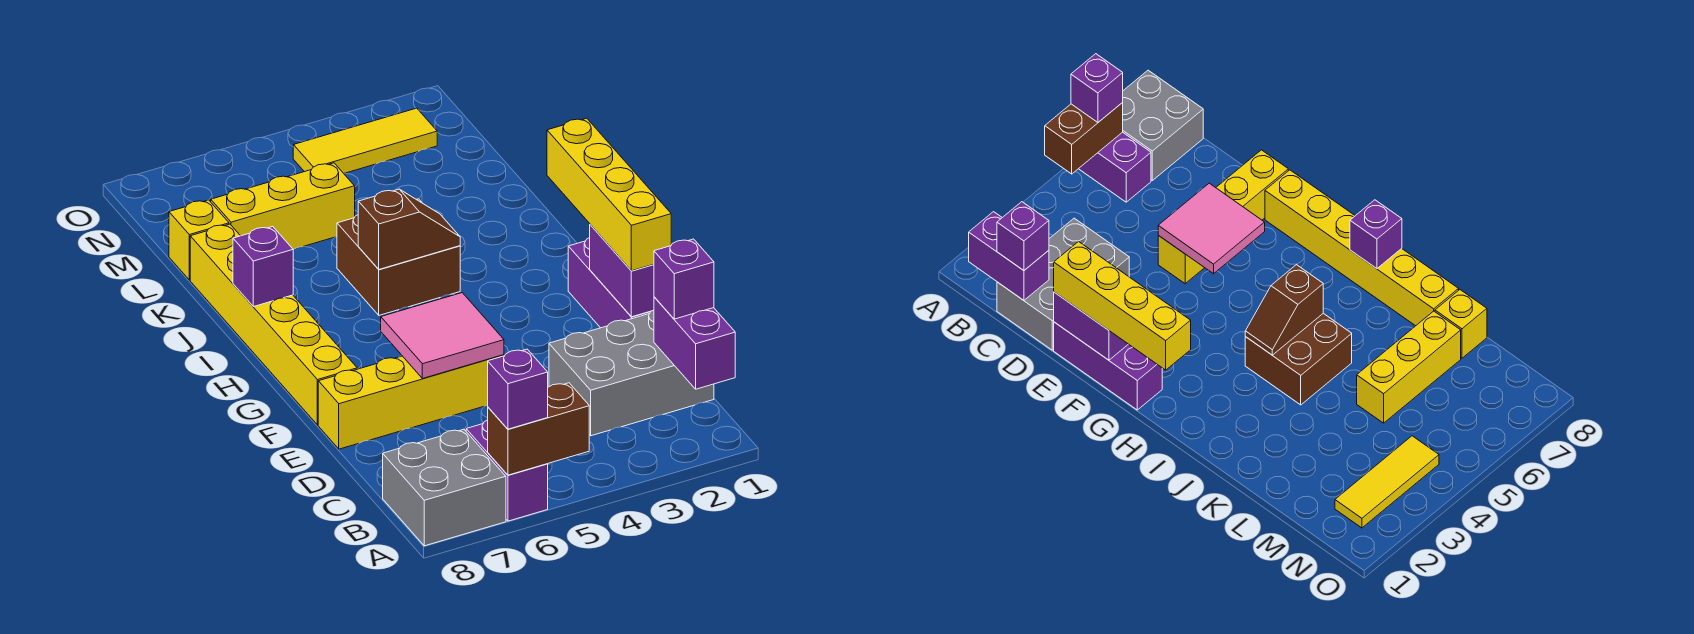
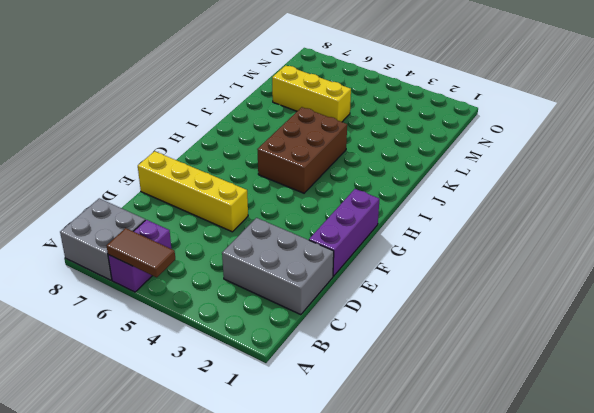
brown 1x2 tile [106,228,175,277] -> brown 1x2 brick [488,383,589,475]
brown 2x3 brick [257,107,347,193] -> brown 2x2 brick [337,199,460,315]
none -> yellow 1x6 brick [190,224,357,425]
none -> yellow 1x1 brick [169,200,229,280]
none -> yellow 1x3 tile [293,108,437,173]

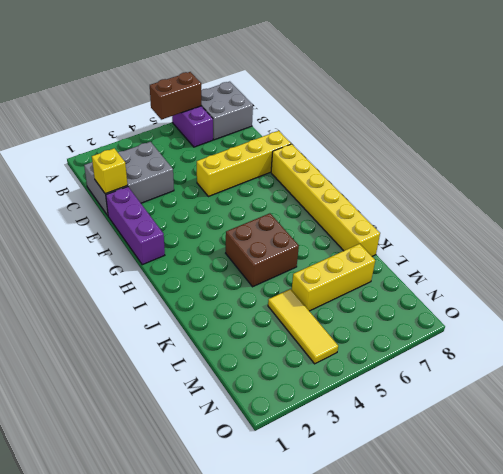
yellow 1x1 brick [92,148,127,194] -> yellow 1x1 brick moved to [169,200,229,280]
yellow 1x3 tile [268,289,338,364] -> yellow 1x3 tile turned to [293,108,437,173]
none -> purple 1x2 brick [654,297,735,389]
none -> purple 1x2 brick [590,225,654,317]
none -> pink 2x2 tile [381,293,504,379]

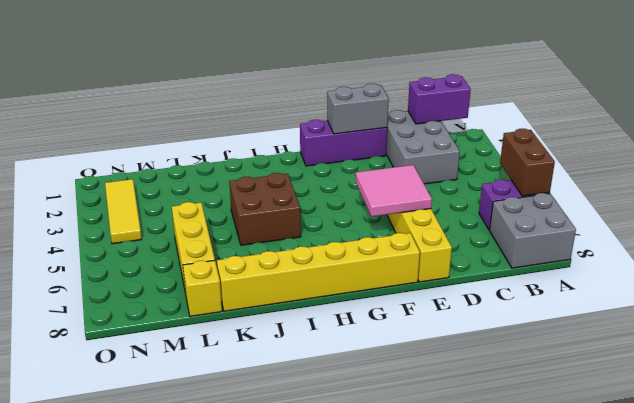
grey 1x2 brick [327,84,389,134] -> purple 1x2 brick [590,225,654,317]
none -> brown 1x2 slope [358,189,460,269]
none -> purple 1x1 brick [233,227,293,307]
none -> purple 1x1 brick [488,349,548,429]

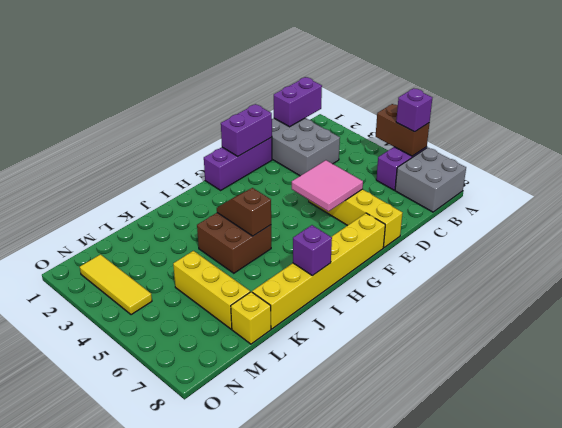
none -> purple 1x1 brick [654,239,714,319]
none -> yellow 1x4 brick [547,118,671,271]

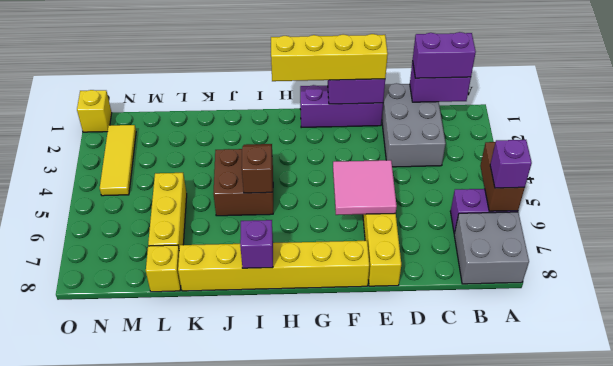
purple 1x2 brick [413,32,476,78] -> purple 1x1 brick [654,239,714,319]
yellow 1x1 brick [77,90,112,132] -> none

